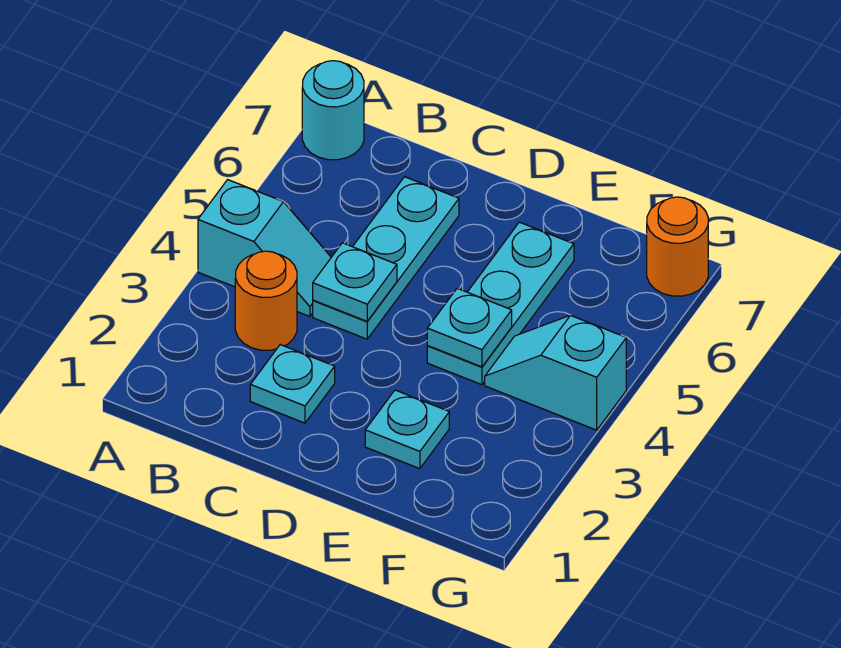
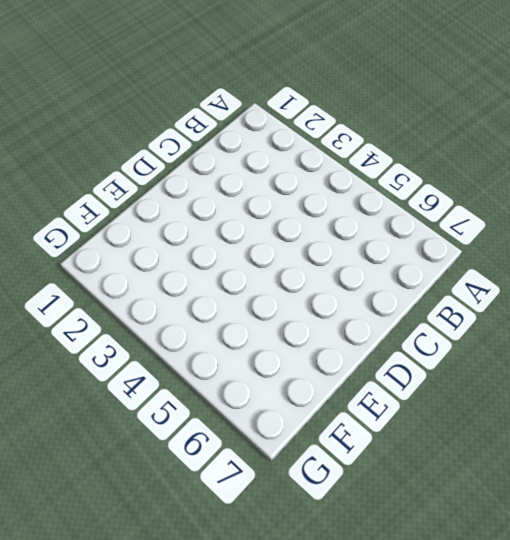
none -> cyan 1x2 slope [198,180,331,317]
none -> cyan 1x1 round brick [302,61,364,160]

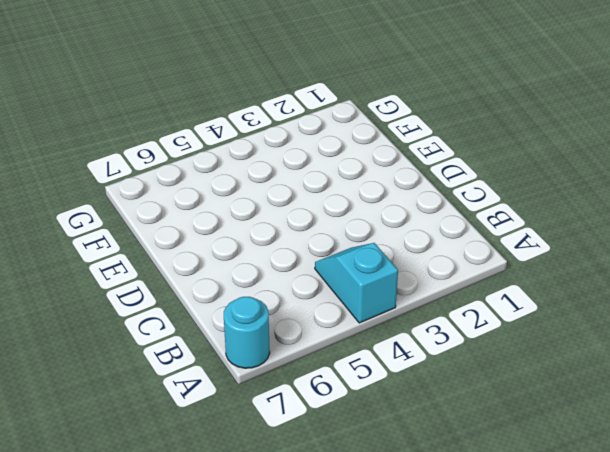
none -> orange 1x1 round brick [235,251,297,350]
none -> cyan 1x1 plate [250,345,335,423]

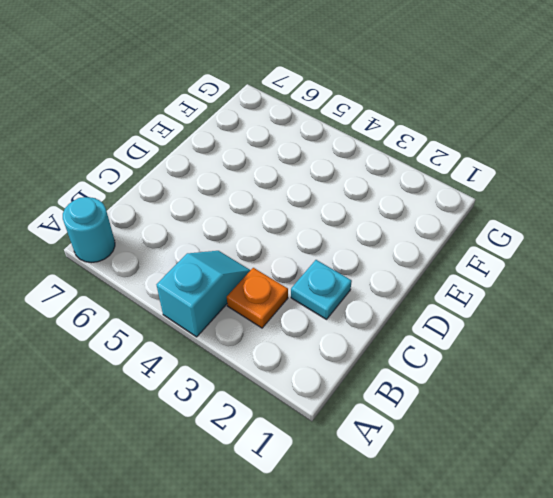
orange 1x1 plate [227,268,288,328] -> orange 1x1 round brick [235,251,297,350]
none -> cyan 1x3 plate [313,177,459,339]
none -> cyan 1x1 plate [365,390,449,469]

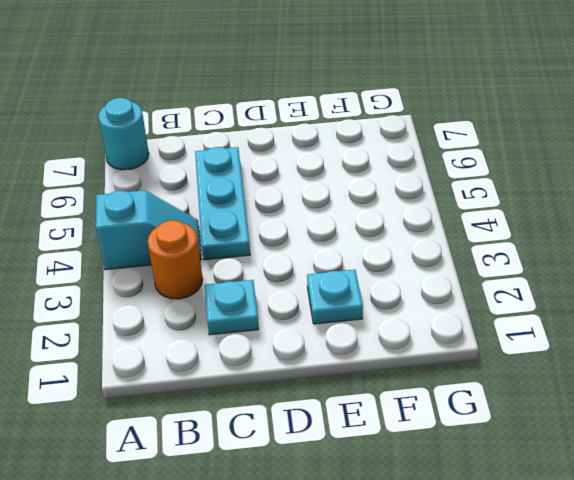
none -> cyan 1x3 plate [427,222,574,385]
none -> cyan 1x2 slope [485,315,626,430]

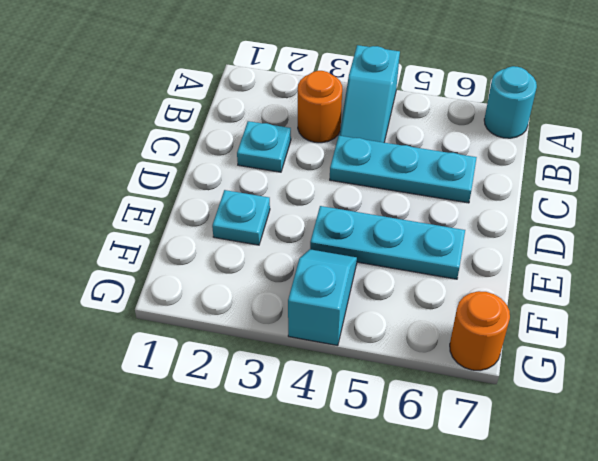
none -> cyan 1x1 plate [313,243,397,321]
none -> cyan 1x1 plate [427,288,512,367]

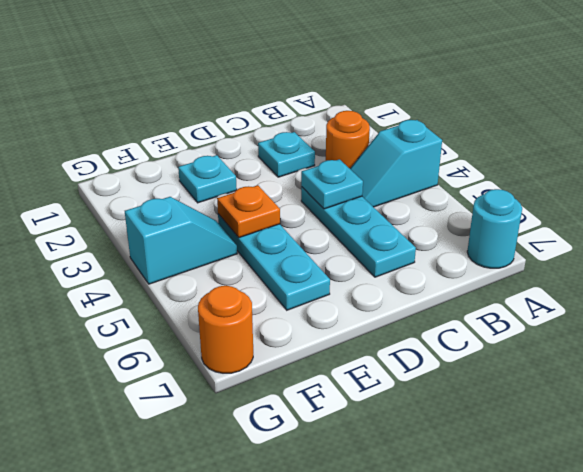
orange 1x1 plate [217,185,280,238] -> cyan 1x1 plate [427,288,512,367]

